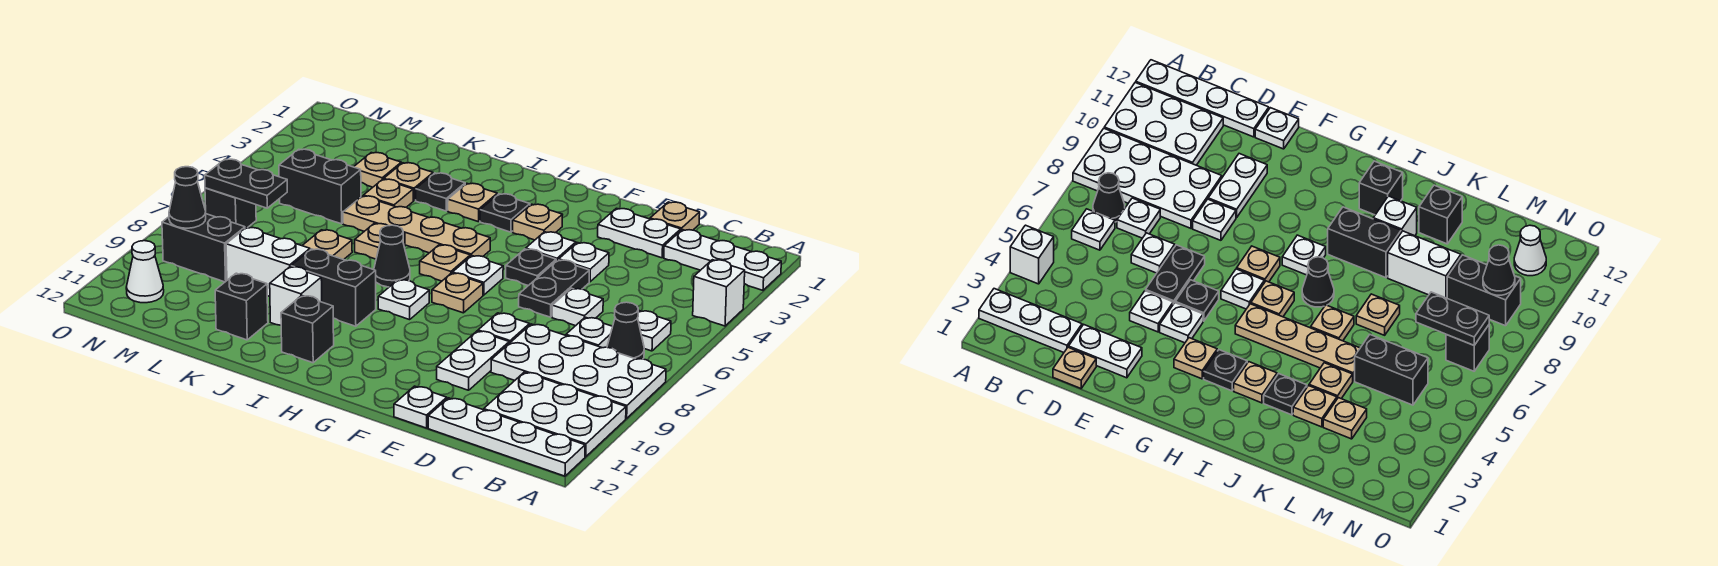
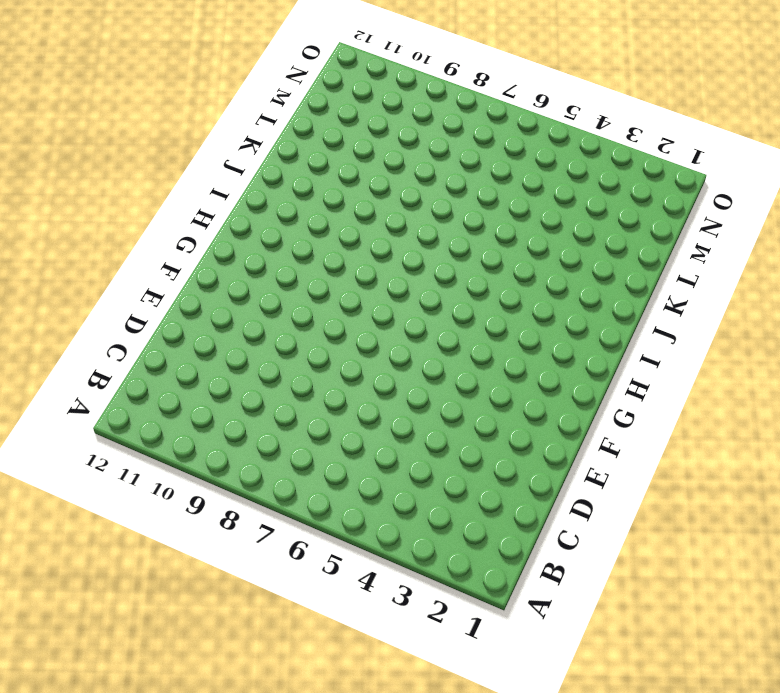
none -> white 1x3 plate [664,230,781,290]
none -> white 1x1 brick [693,260,745,326]
none -> white 2x4 plate [491,324,666,418]
none -> white 2x3 plate [484,372,626,457]

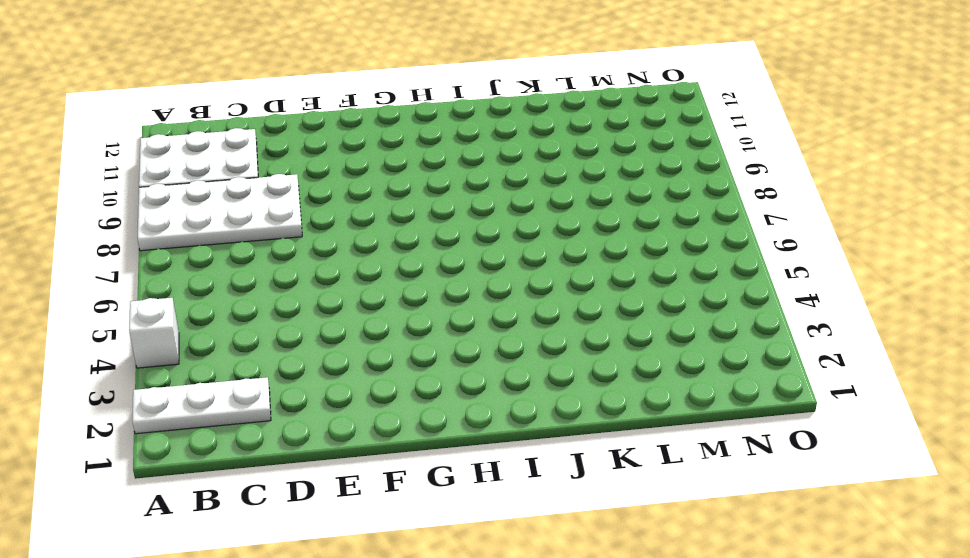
none -> white 1x4 plate [428,398,585,476]
none -> white 1x1 plate [638,311,671,351]
none -> black 1x1 cone [607,302,644,359]
none -> white 1x1 plate [566,317,613,348]

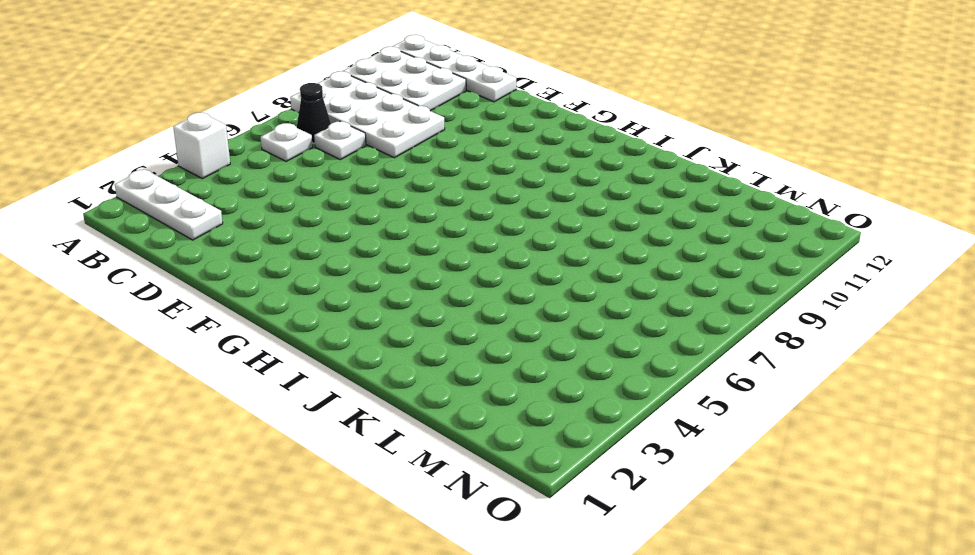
none -> tan 1x1 plate [650,202,700,230]
none -> white 1x2 plate [598,208,681,258]
none -> white 1x1 plate [552,288,603,326]
none -> white 1x1 plate [559,243,609,282]

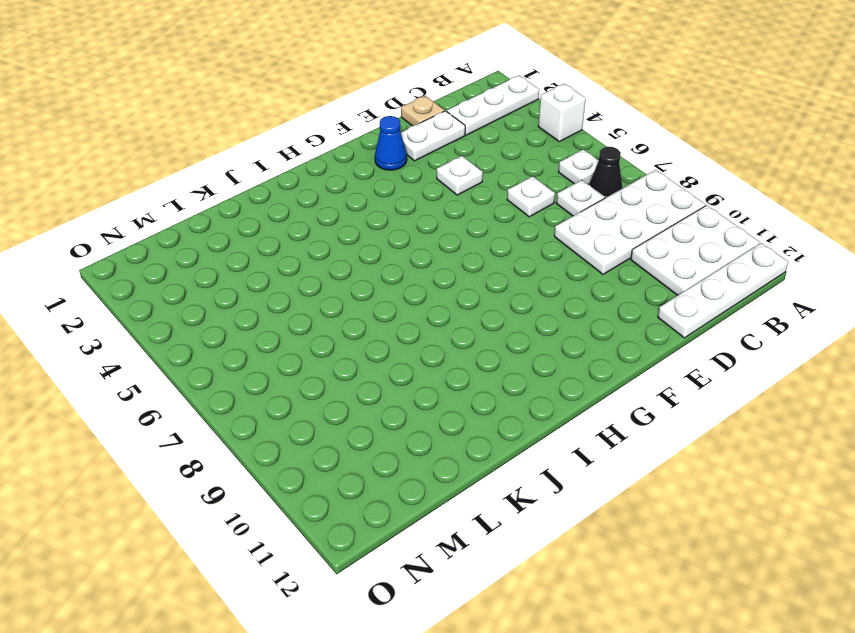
blue 1x1 cone [375,116,407,170] -> none
none -> black 1x2 plate [519,260,589,317]
none -> white 1x1 plate [478,313,530,343]
none -> white 1x2 plate [437,331,509,390]
none -> white 1x1 plate [394,386,447,428]

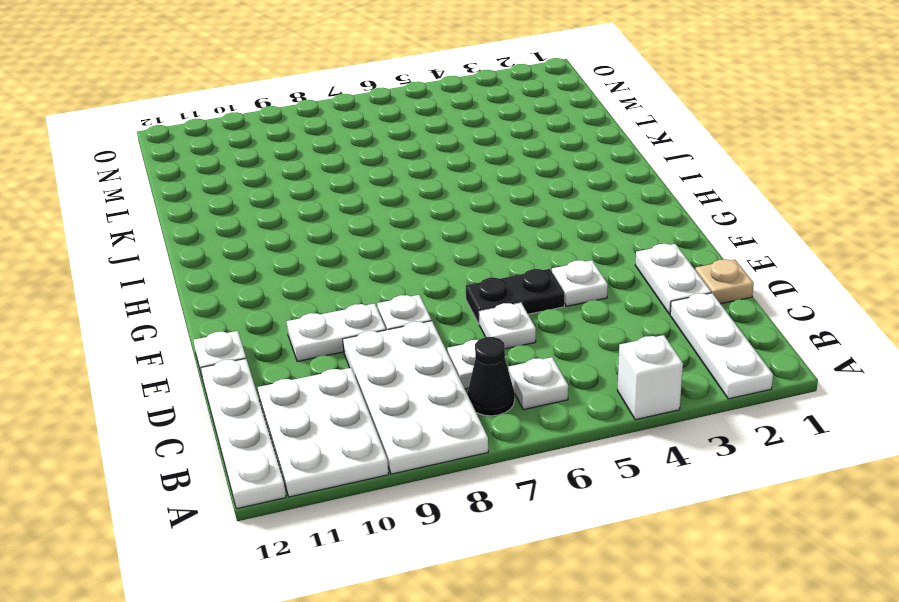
none -> white 1x1 plate [526,232,576,261]
none -> black 1x1 plate [506,249,556,286]
none -> tan 1x1 plate [513,204,563,240]
none -> white 1x1 plate [453,256,503,295]

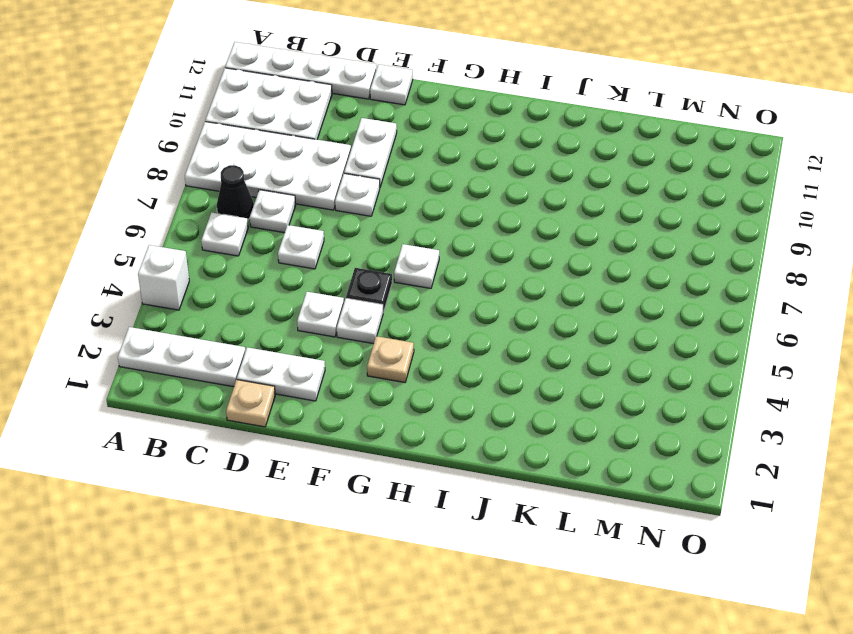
none -> black 1x2 plate [519,260,589,317]
none -> tan 1x1 plate [432,273,483,313]
none -> black 1x1 plate [480,194,530,232]
none -> tan 1x4 plate [343,196,490,257]

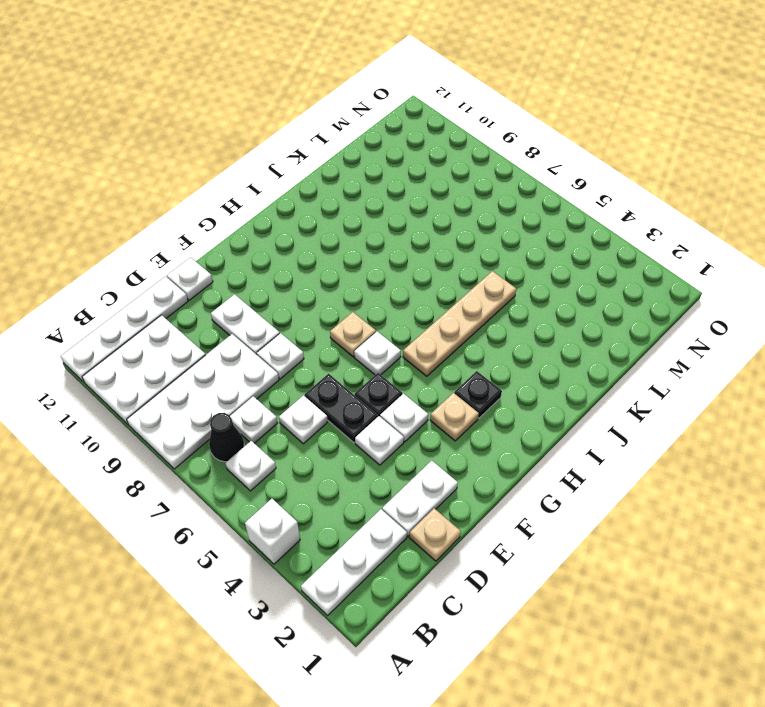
none -> tan 1x1 plate [420,245,470,281]
none -> white 1x1 plate [378,280,429,320]
none -> tan 1x1 plate [448,183,497,222]
none -> black 1x1 cone [374,225,410,287]

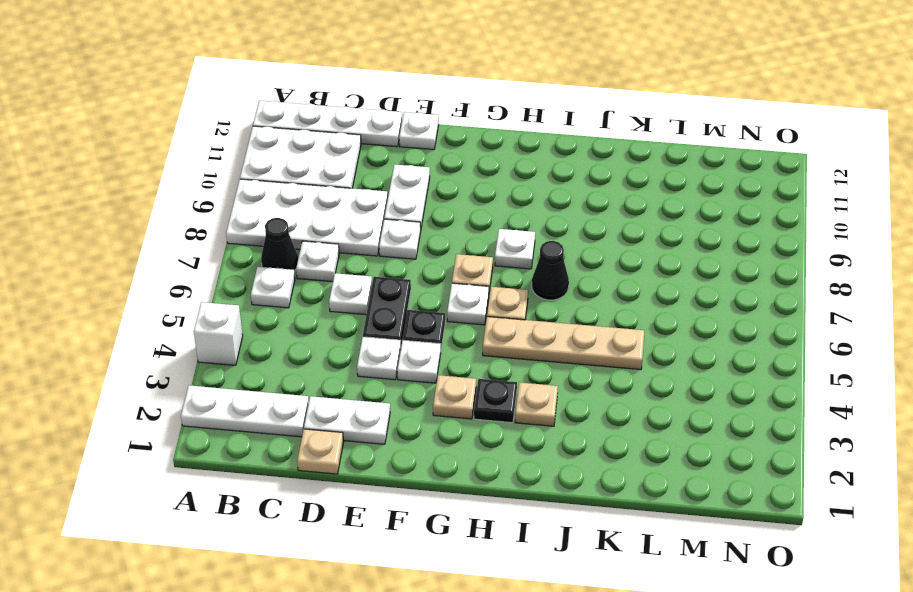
none -> black 1x2 brick [291,249,376,326]
none -> black 1x1 brick [281,296,334,363]
none -> black 1x1 plate [416,173,465,211]
none -> tan 1x1 plate [355,223,405,259]

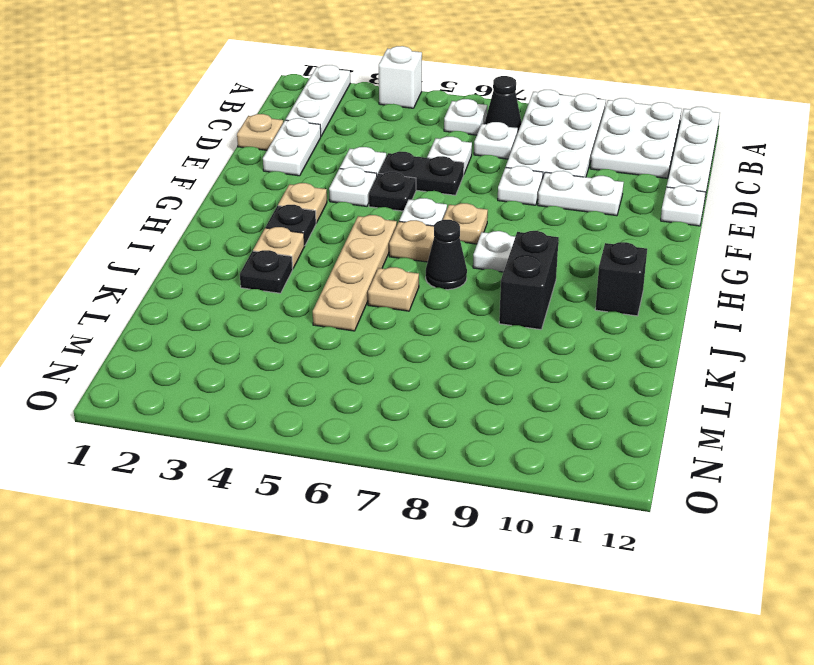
none -> white 1x1 brick [270,267,322,325]
none -> tan 1x1 plate [384,163,433,201]
none -> tan 1x1 plate [364,179,413,207]
none -> tan 1x1 plate [302,230,352,260]

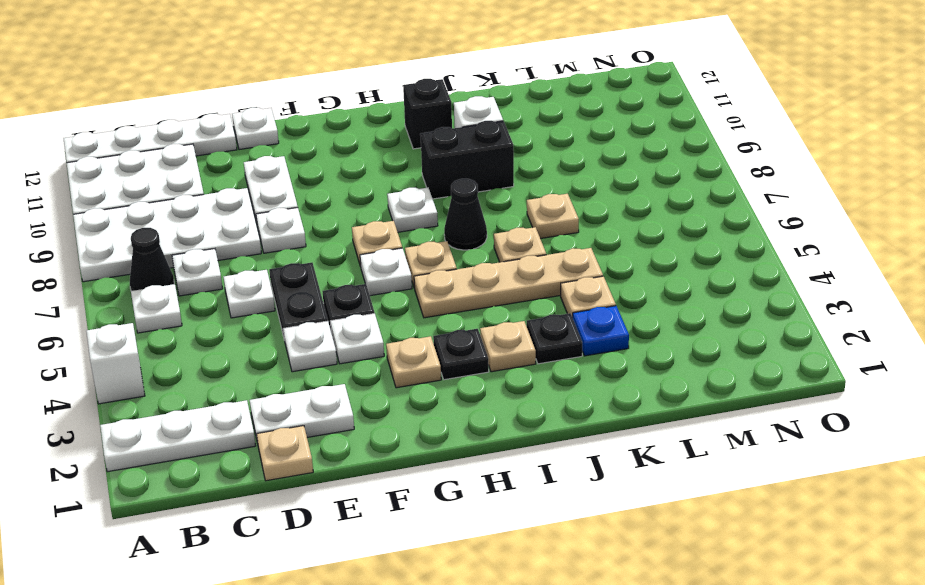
blue 1x1 plate [573,306,629,356] -> tan 1x1 plate [384,163,433,201]
none -> white 1x2 brick [226,227,310,296]
none -> black 1x1 brick [215,273,268,340]
none -> tan 1x1 plate [354,153,401,187]
none -> black 1x2 brick [279,149,361,224]

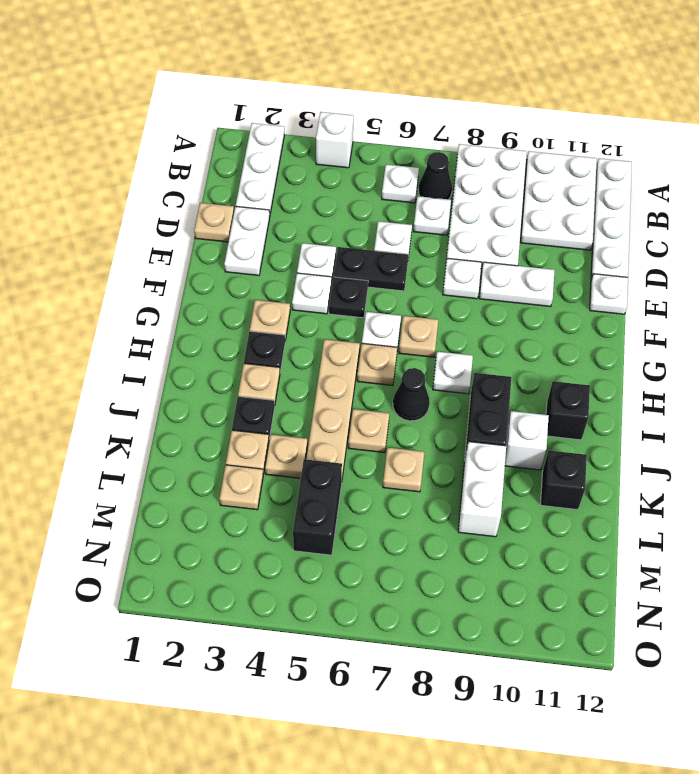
none -> black 1x2 brick [162,214,245,282]
none -> black 1x1 brick [205,188,256,228]
none -> white 1x1 cone [126,241,164,303]
none -> black 1x2 plate [205,159,287,208]

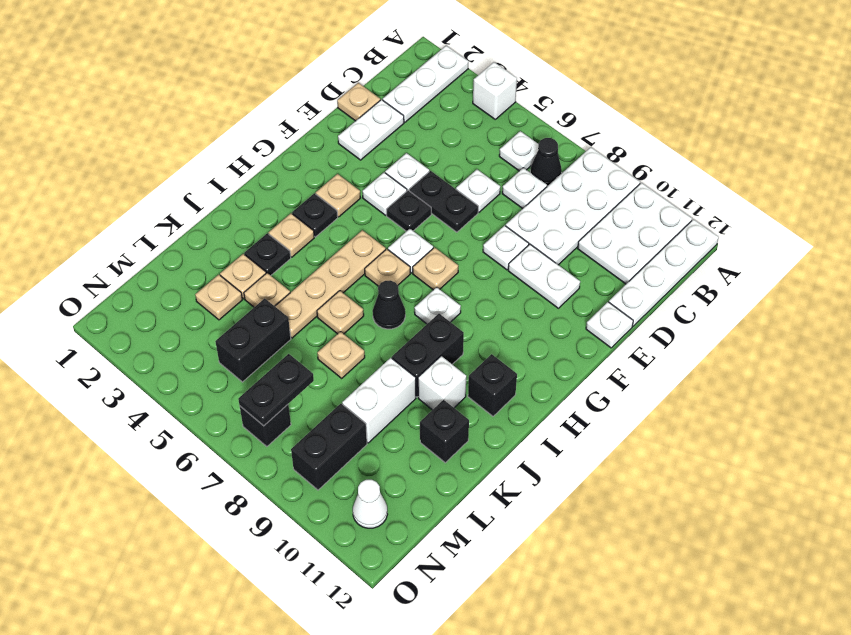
none -> black 1x1 cone [169,167,206,228]

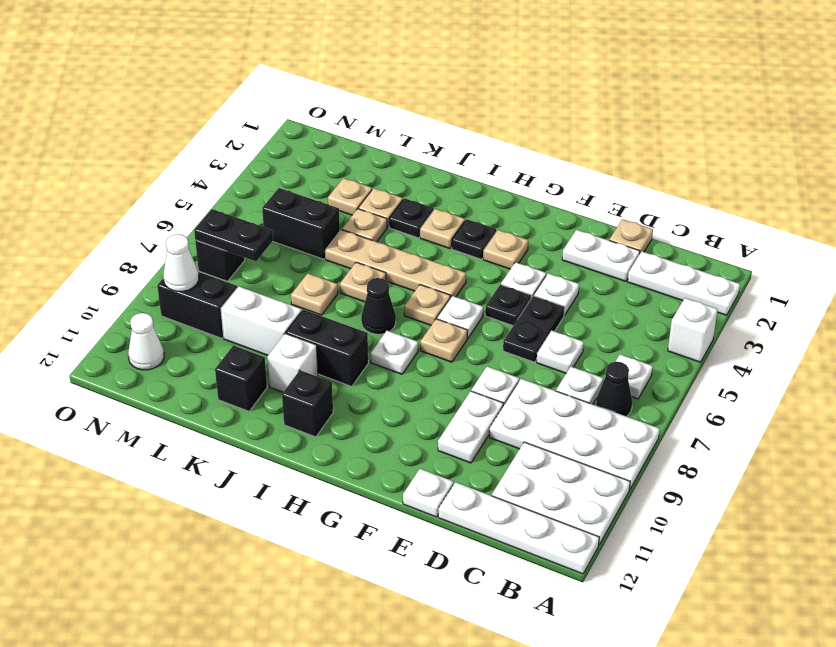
white 1x1 cone [163,234,199,291] -> black 1x1 cone [169,167,206,228]

